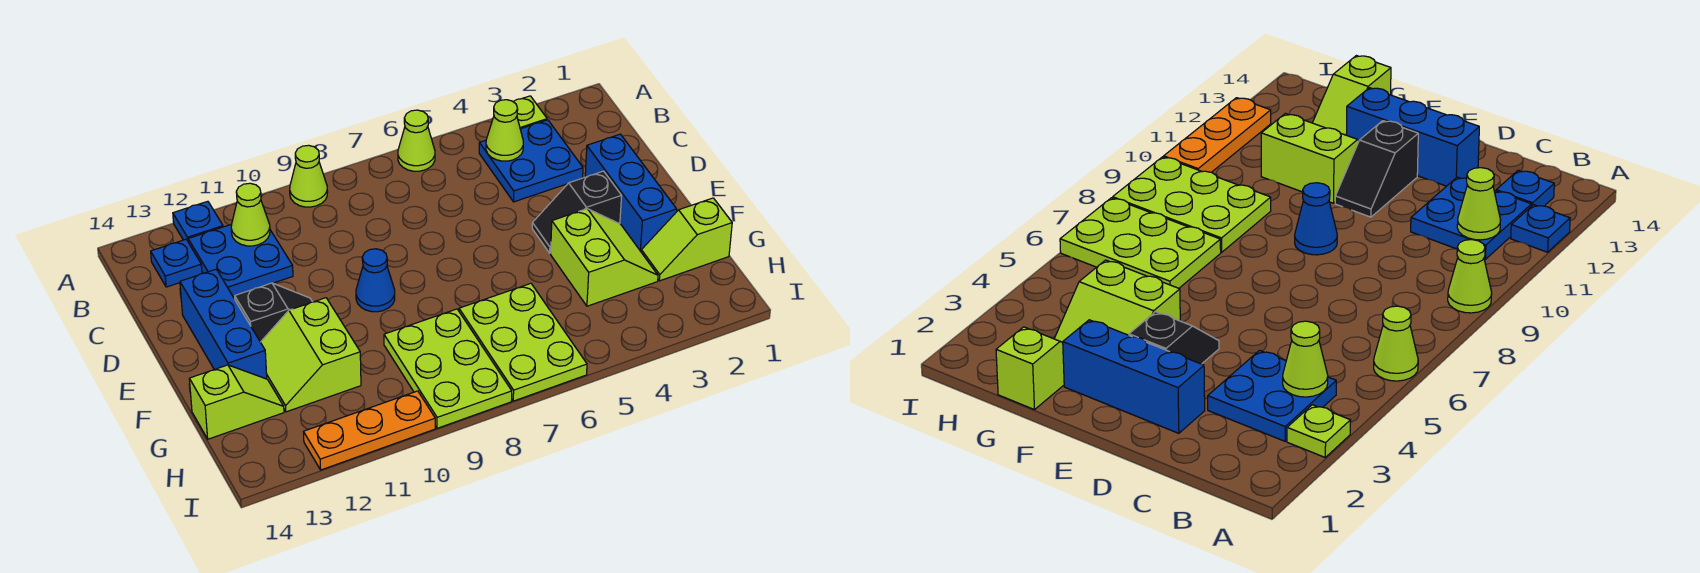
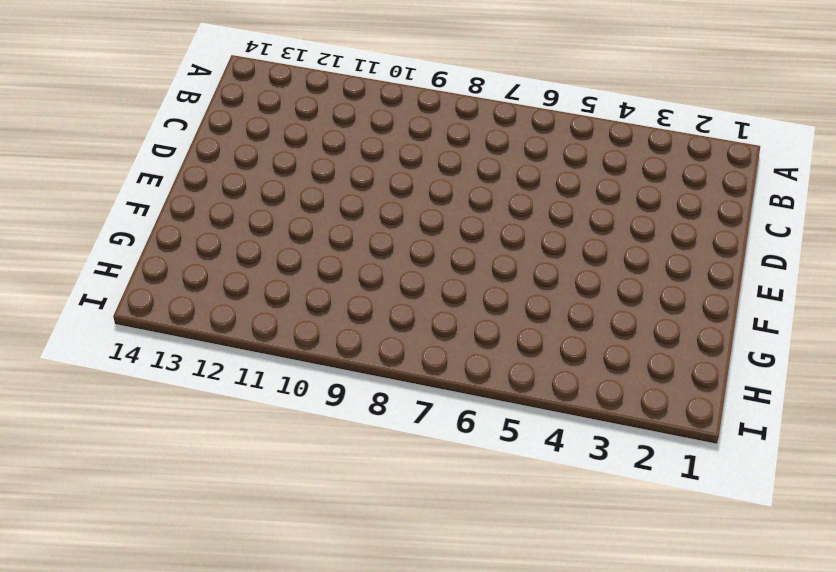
none -> lime 1x1 plate [513,96,547,129]
none -> lime 1x1 cone [398,110,435,171]
none -> lime 1x1 cone [290,145,328,207]

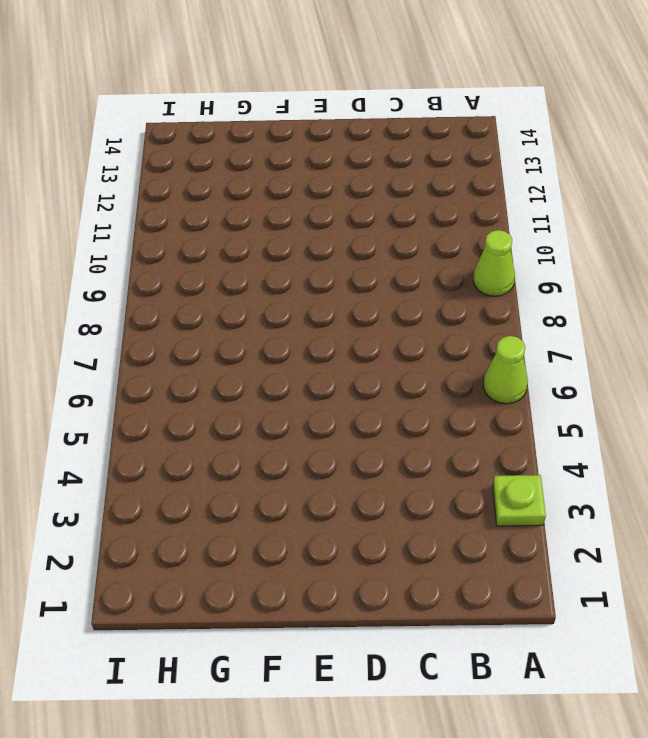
none -> blue 1x1 plate [173,201,223,241]
none -> blue 2x2 plate [479,120,583,202]
none -> blue 2x2 plate [188,224,293,297]

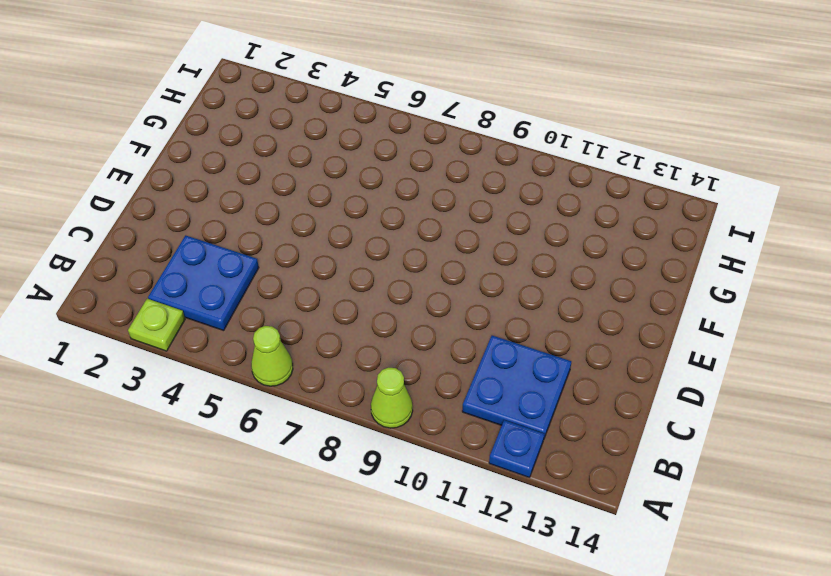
none -> blue 1x1 plate [151,239,202,287]
none -> blue 1x3 brick [585,134,677,251]
none -> blue 1x3 brick [180,269,267,379]

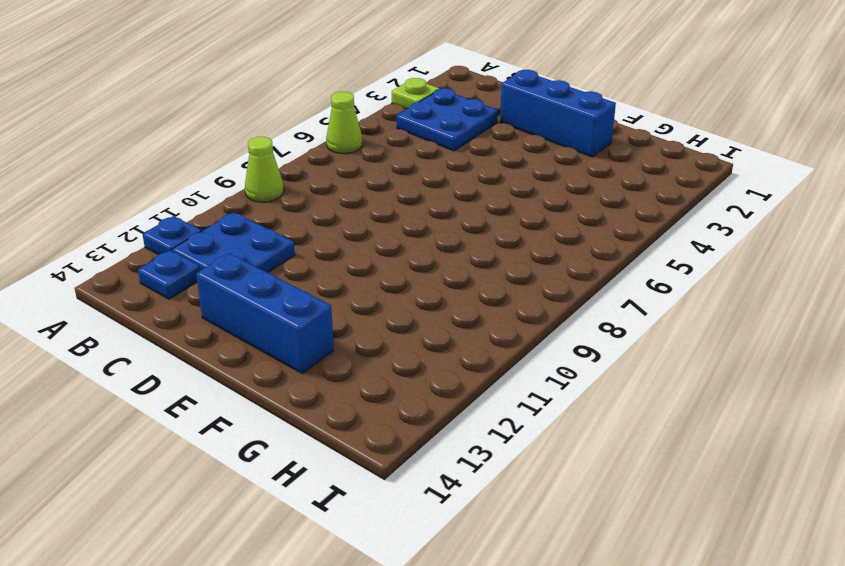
none -> black 1x2 slope [532,171,622,253]
none -> blue 1x1 cone [356,249,395,312]
none -> black 1x2 slope [235,283,312,342]

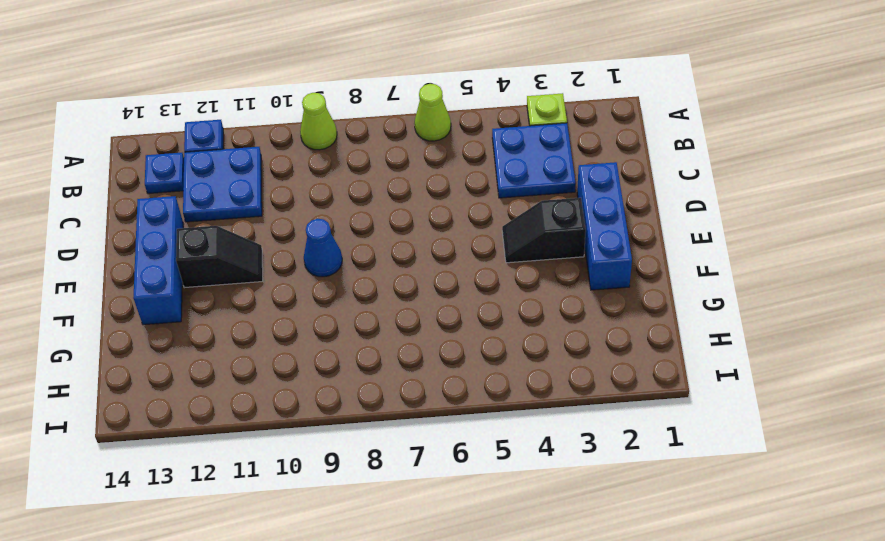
none -> lime 2x2 slope [551,209,658,306]
none -> lime 2x2 slope [261,298,361,412]
none -> lime 1x2 slope [641,198,732,281]

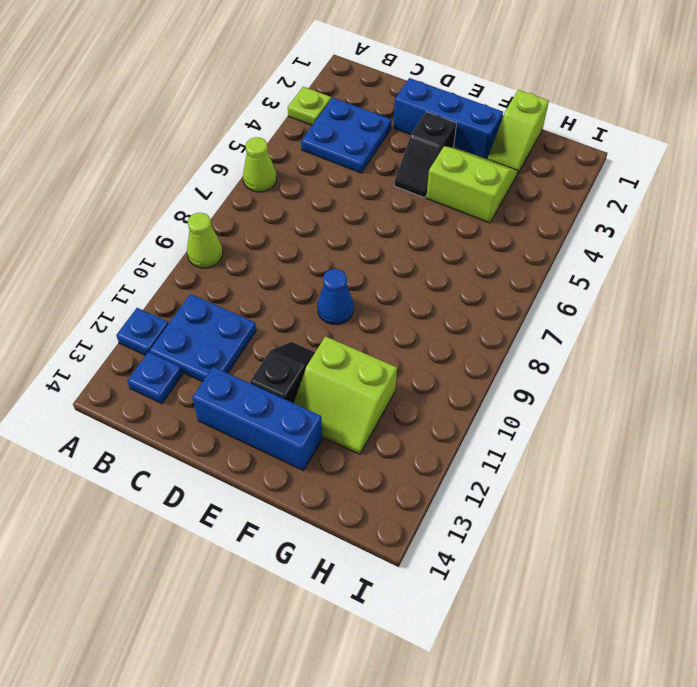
none -> lime 2x3 plate [459,283,587,401]
none -> lime 2x3 plate [384,309,512,428]
none -> lime 1x2 slope [189,365,284,439]

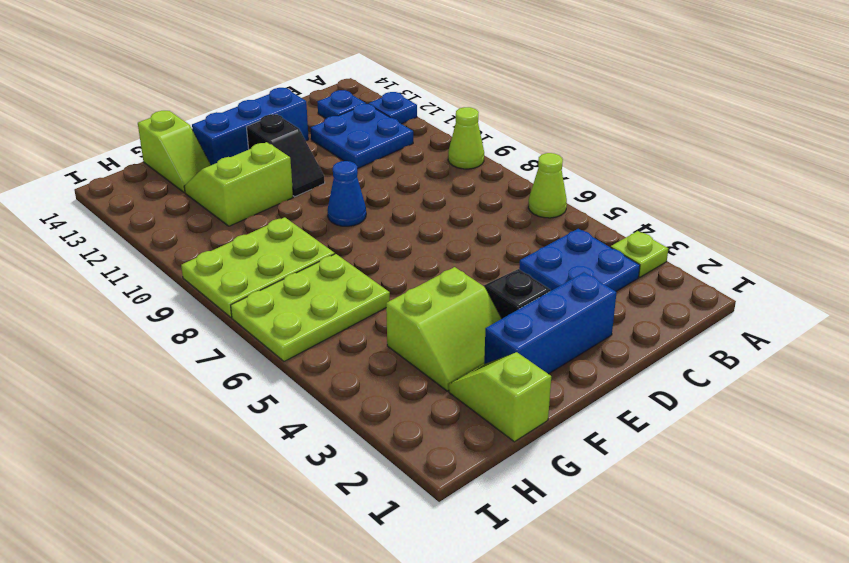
none -> orange 1x3 plate [304,391,435,470]
none -> lime 1x1 cone [486,100,523,161]
none -> lime 1x1 cone [231,183,270,246]

